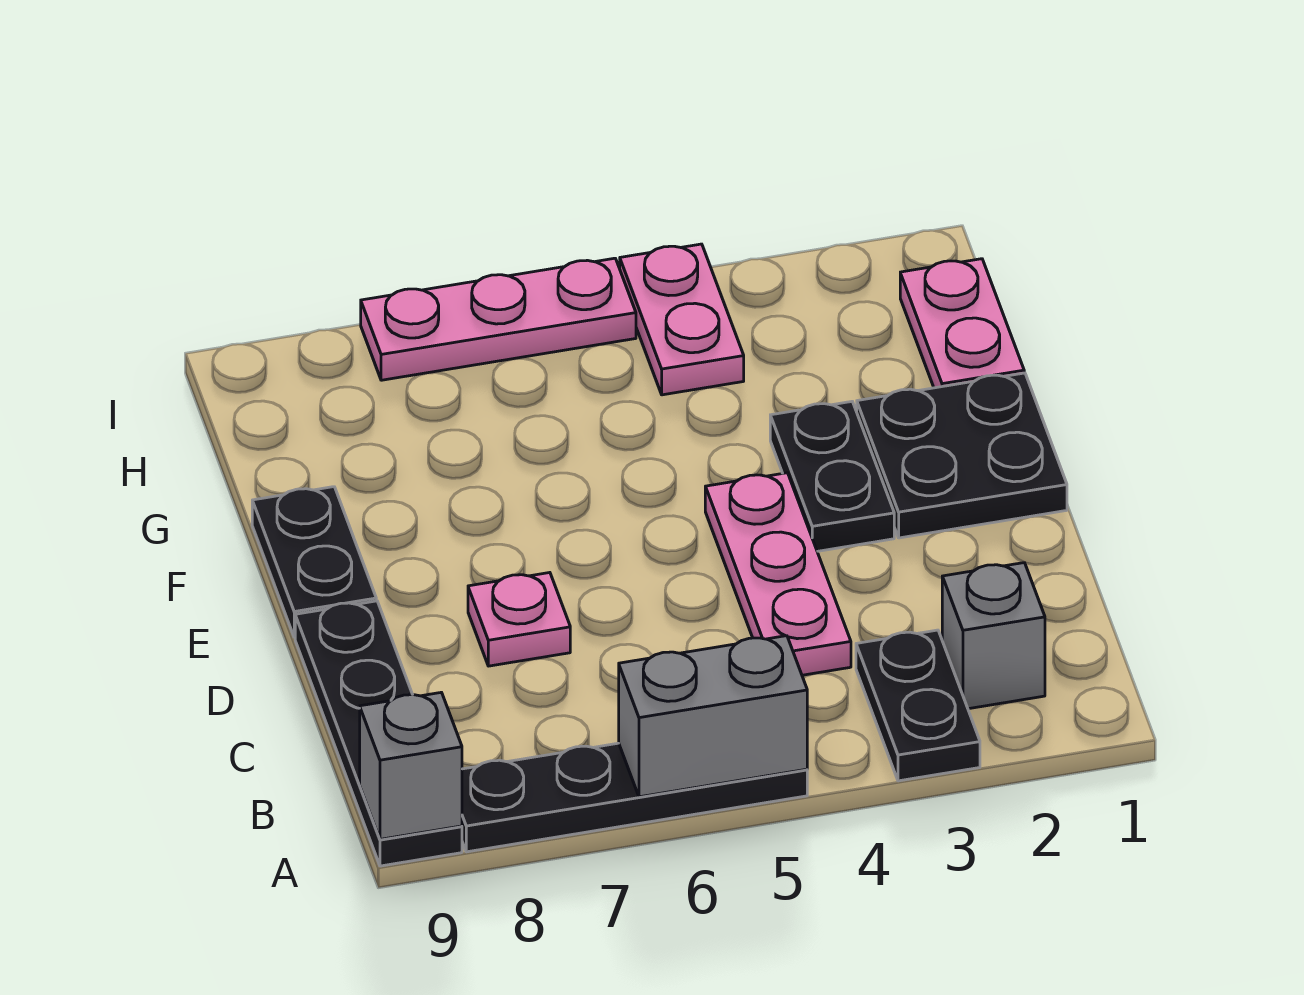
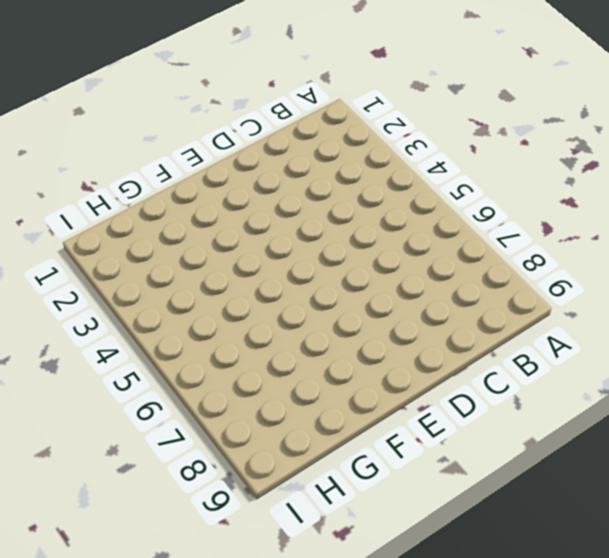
none -> black 1x2 plate [856,630,980,781]
none -> black 1x4 plate [462,743,807,852]
none -> black 1x4 plate [295,601,462,866]

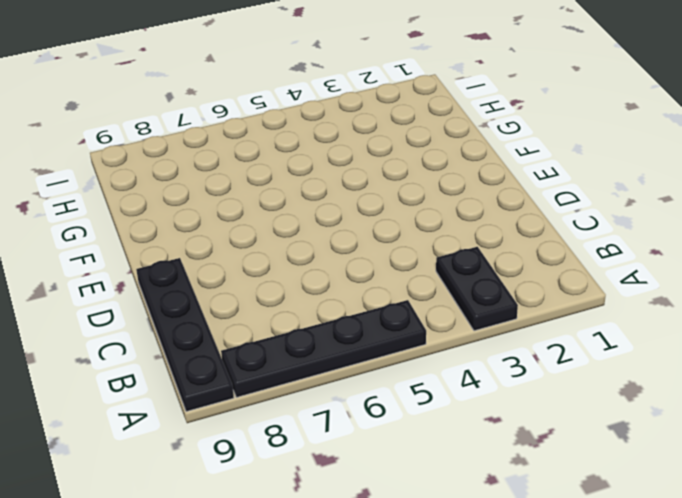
none -> grey 1x1 brick [942,563,1045,709]
none -> pink 1x3 plate [705,473,851,675]
none -> pink 1x1 plate [468,573,570,666]

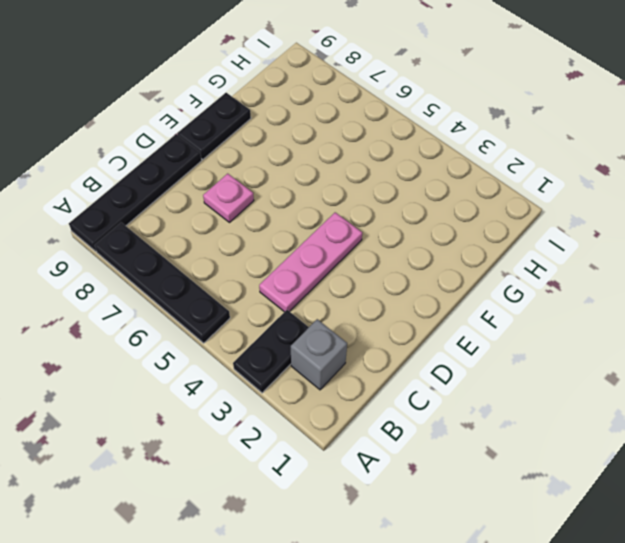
none -> black 2x2 plate [857,373,1067,538]
none -> black 1x2 plate [770,402,894,551]
none -> pink 1x2 plate [900,259,1024,388]

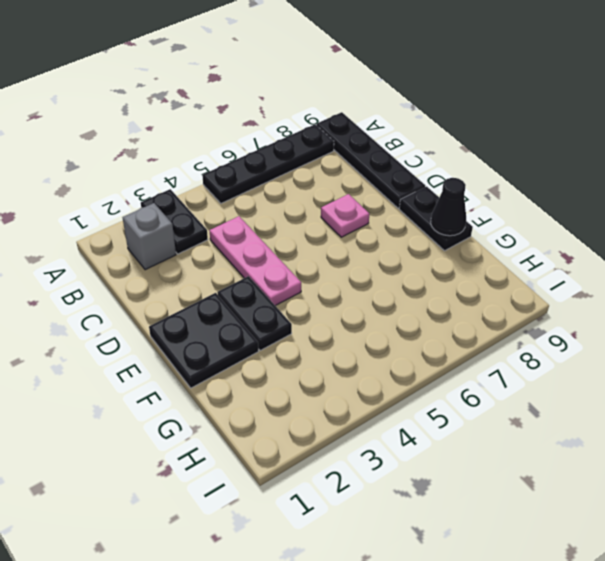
black 1x1 cone [431,178,466,236] -> none
none -> pink 1x2 plate [900,259,1024,388]
none -> pink 1x2 plate [620,244,744,395]
none -> pink 1x3 plate [361,258,636,380]

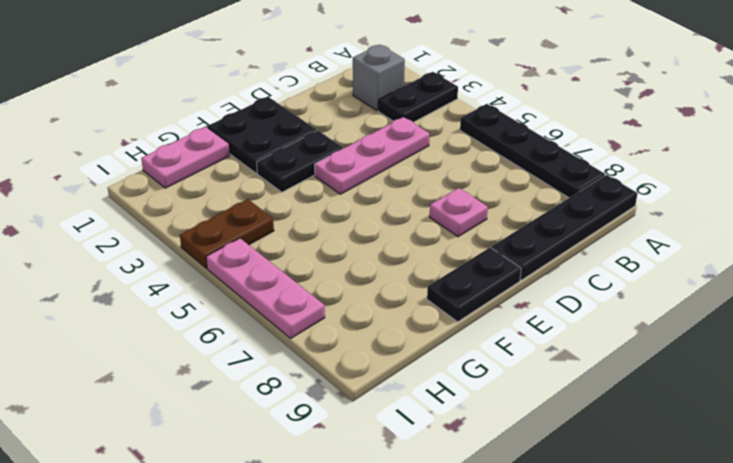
brown 1x2 plate [180,199,274,268] -> pink 1x2 plate [620,244,744,395]
none -> grey 1x2 brick [619,636,807,797]
none -> grey 1x1 brick [360,692,462,839]

